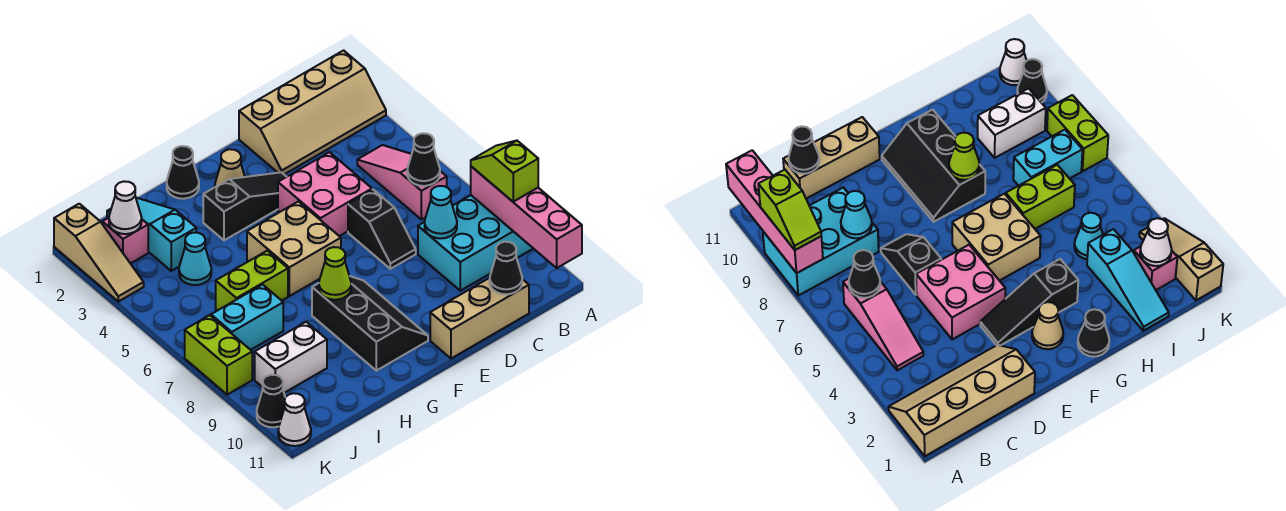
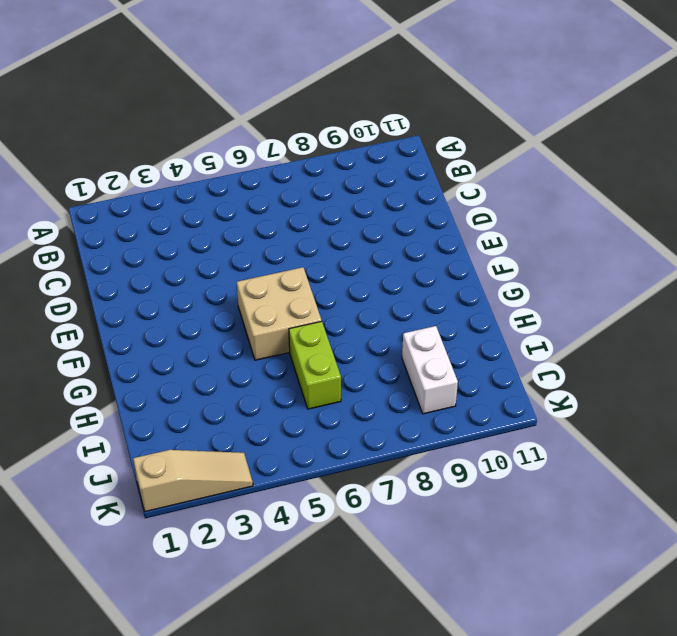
none -> tan 2x4 slope [239,51,386,174]
none -> cyan 2x3 brick [418,195,533,291]
none -> pink 1x3 slope [357,145,447,220]

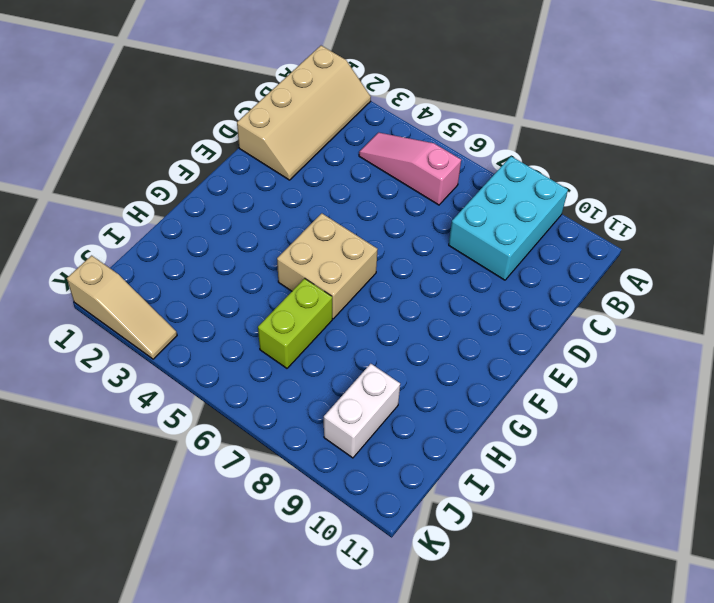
none -> tan 1x3 brick [430,278,529,358]
none -> pink 2x2 brick [278,152,372,236]
none -> black 1x2 slope [348,190,416,269]

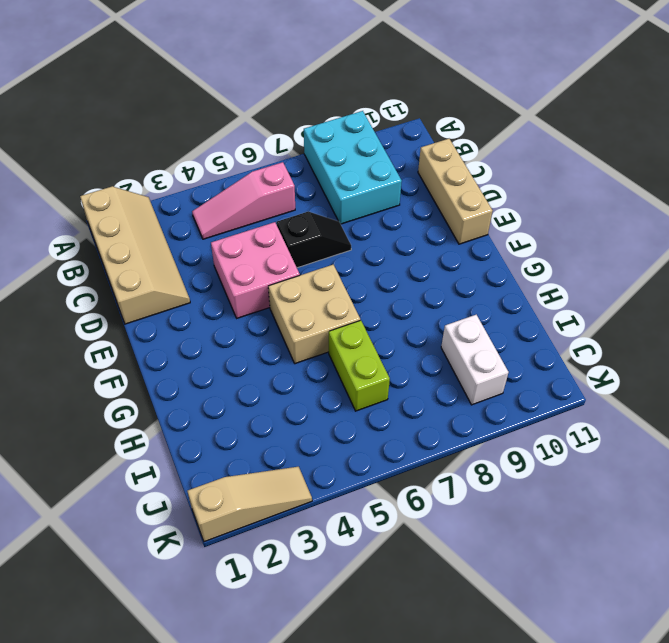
none -> black 1x3 slope [203,172,286,240]
none -> tan 1x1 cone [215,149,245,187]
none -> black 2x3 slope [312,276,428,371]

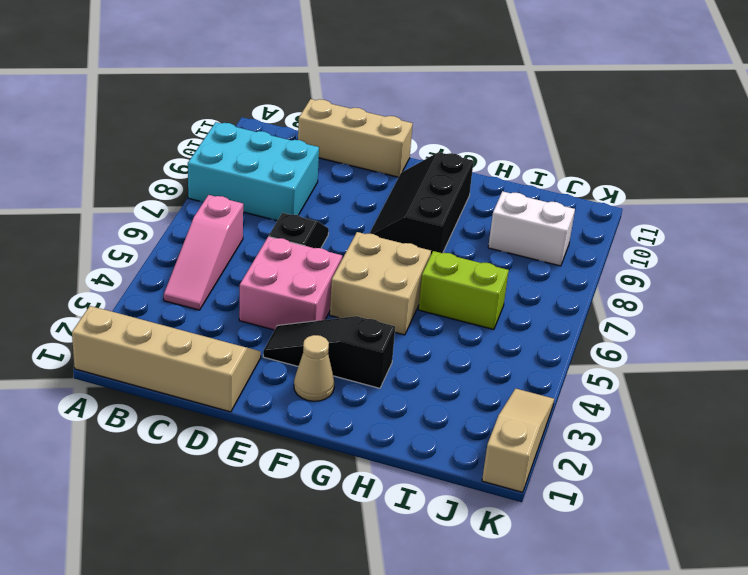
none -> black 1x1 cone [167,146,199,199]
none -> cyan 1x3 slope [107,198,196,271]
none -> cyan 1x1 cone [179,233,211,285]

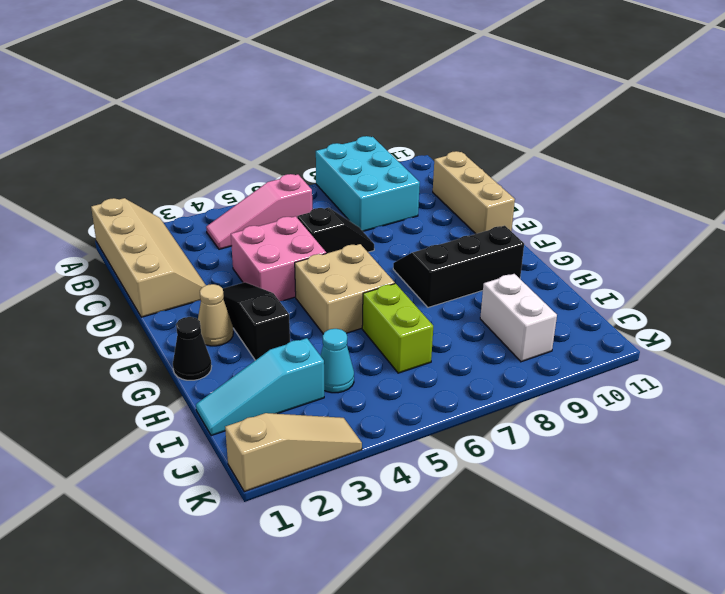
none -> cyan 1x2 brick [211,285,283,350]
none -> pink 1x1 brick [102,218,148,264]
none -> lime 1x2 brick [185,315,252,395]

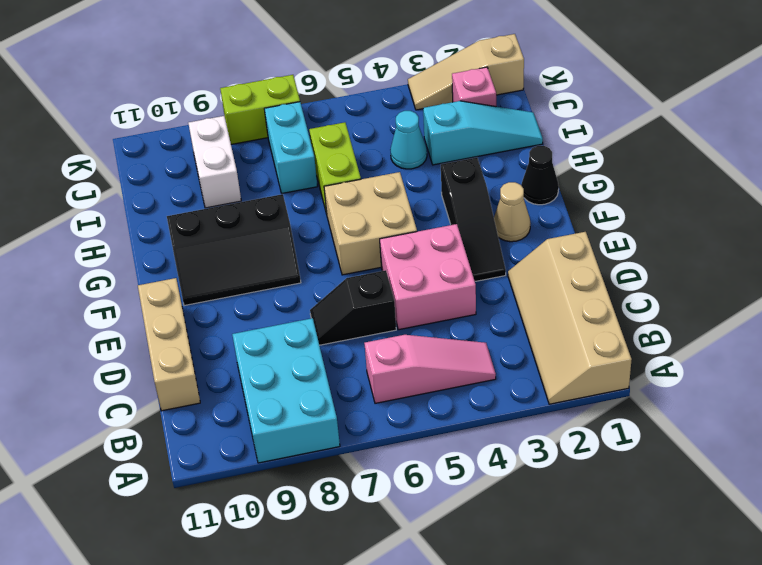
none -> black 1x1 cone [257,375,285,427]
none -> white 1x1 cone [278,393,311,446]
none -> pink 1x4 brick [471,166,582,268]

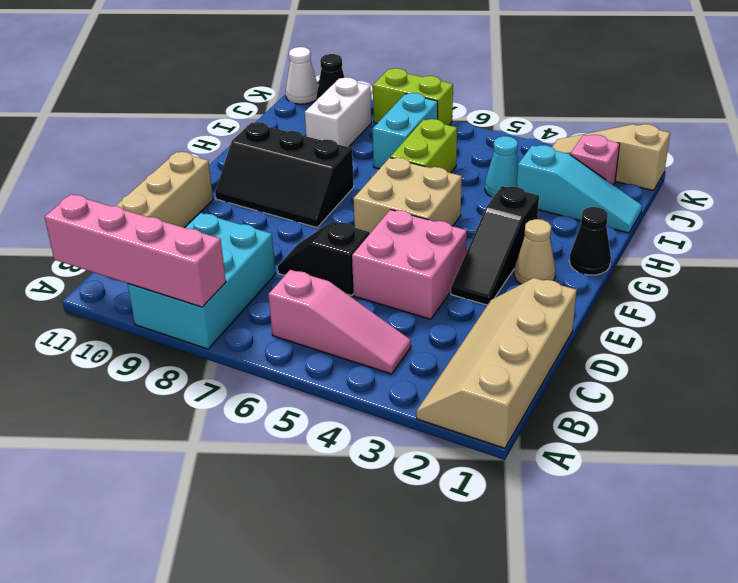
none -> black 1x1 cone [407,133,440,186]
none -> cyan 1x1 cone [425,186,457,238]
none -> black 1x1 cone [490,242,522,294]

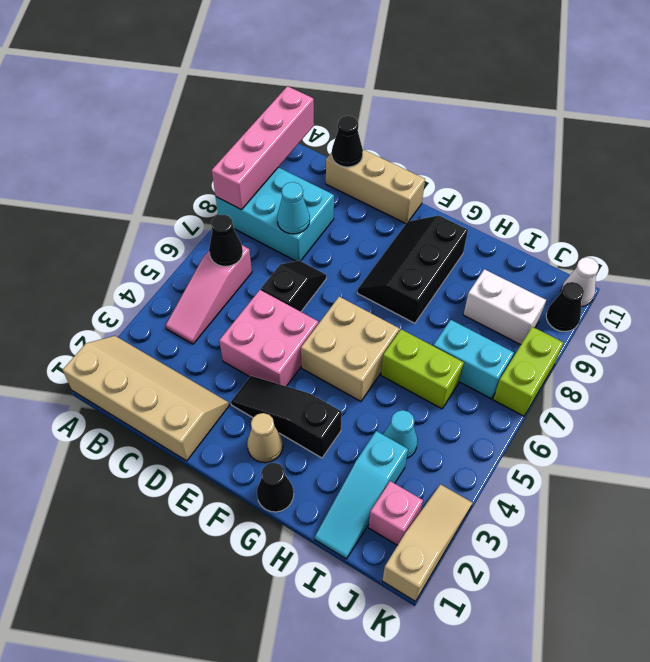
none -> lime 1x1 cone [319,247,351,300]
none -> white 1x1 cone [109,181,142,234]
none -> lime 1x2 slope [471,141,538,202]

